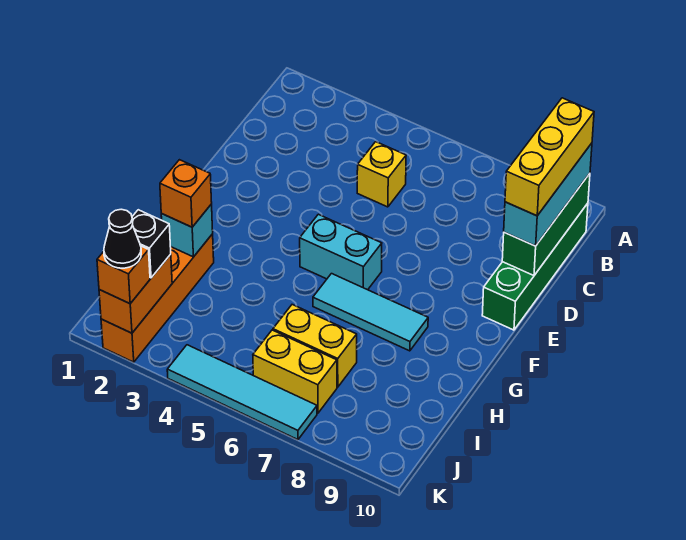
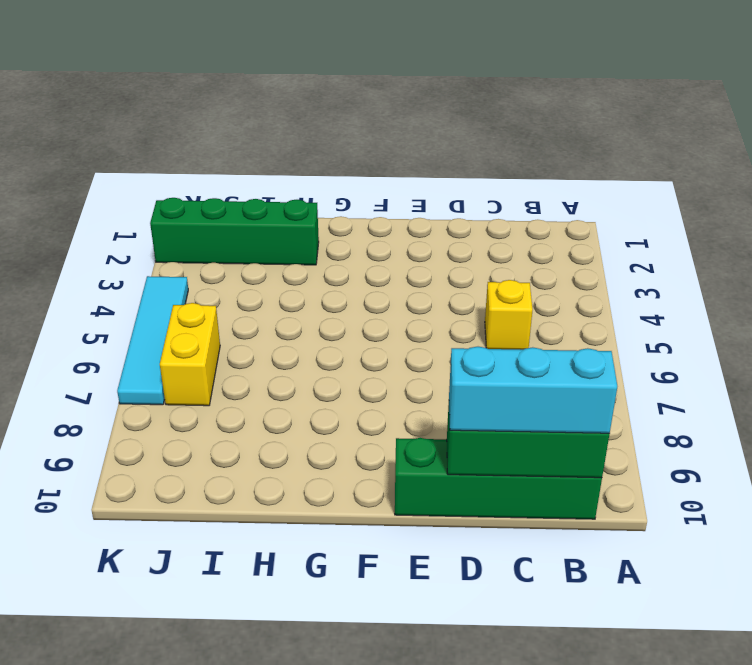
green 1x4 brick [150,198,319,265] -> orange 1x4 brick [101,234,214,362]
none -> cyan 1x2 brick [300,214,382,290]
none -> cyan 1x3 tile [313,274,428,351]
none -> yellow 1x2 brick [273,305,357,387]

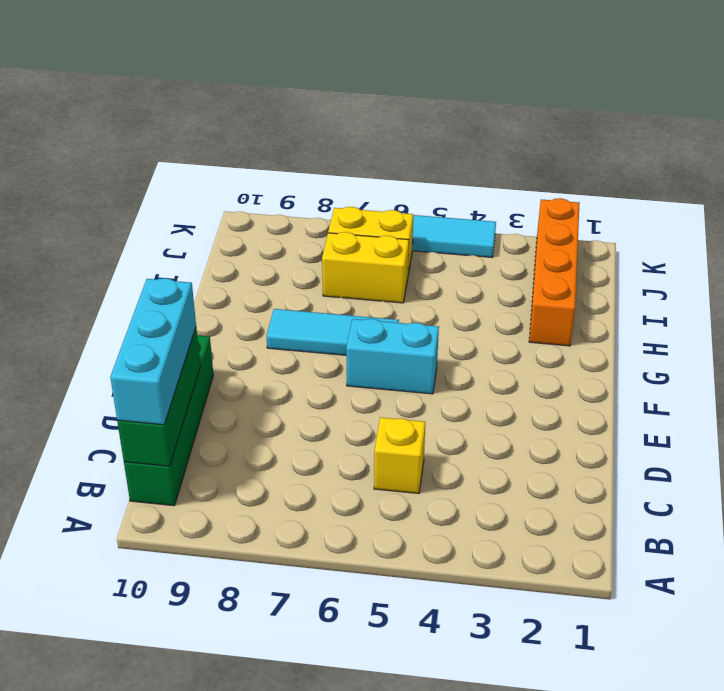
none -> cyan 1x1 brick [161,204,213,257]
none -> orange 1x2 brick [99,254,172,333]
none -> orange 1x1 brick [160,160,212,227]

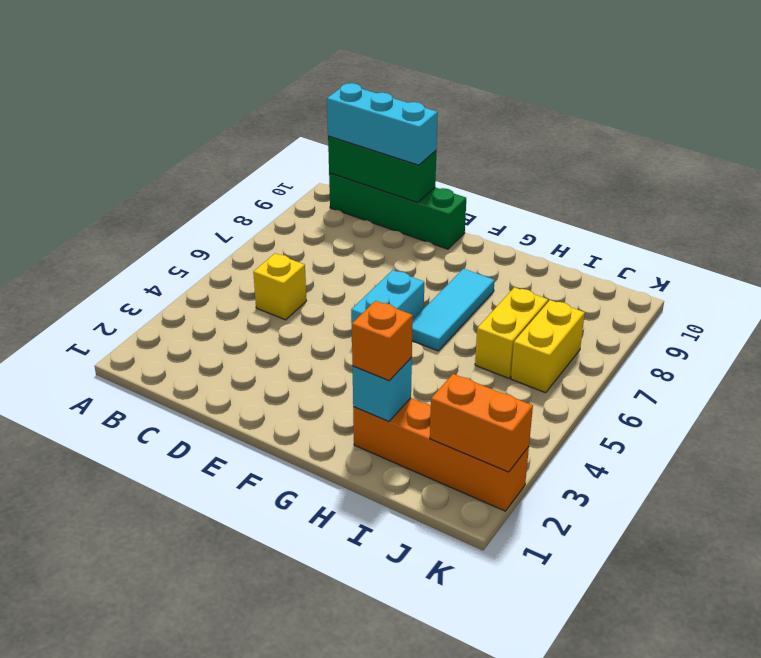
none -> cyan 1x4 tile [167,345,317,440]
none -> black 1x1 brick [132,210,171,278]
none -> orange 1x1 brick [97,246,150,304]

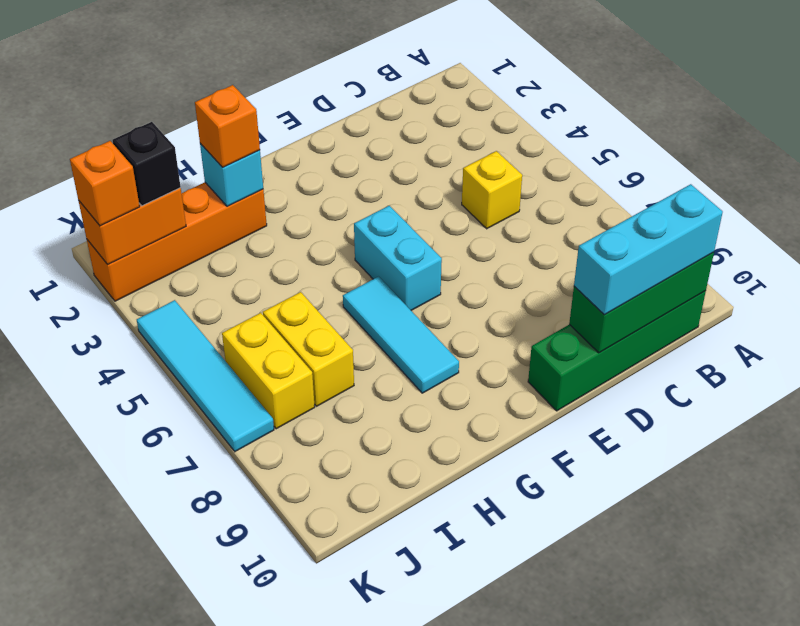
none -> yellow 1x3 brick [505,98,594,216]
none -> black 1x1 cone [104,209,141,268]

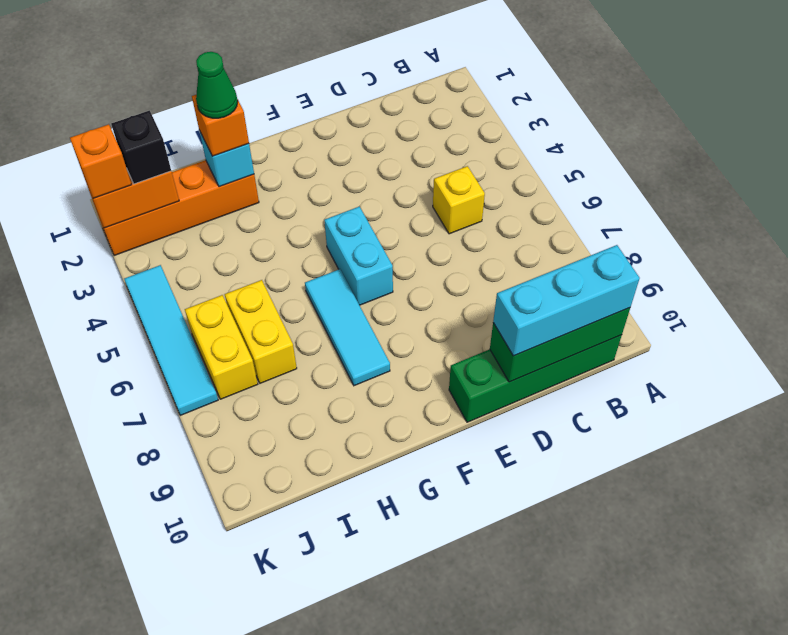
green 1x1 cone [196,52,238,118] -> none
none -> yellow 1x3 brick [505,98,594,216]
none -> black 1x1 cone [104,209,141,268]

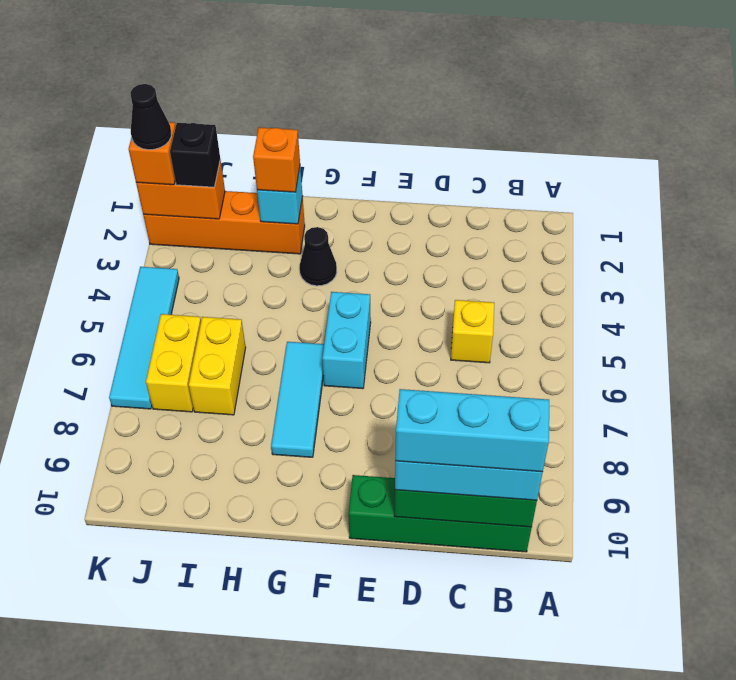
cyan 1x3 brick [395,389,549,472] -> yellow 1x3 brick [505,98,594,216]
black 1x1 cone [300,227,337,286] -> none

